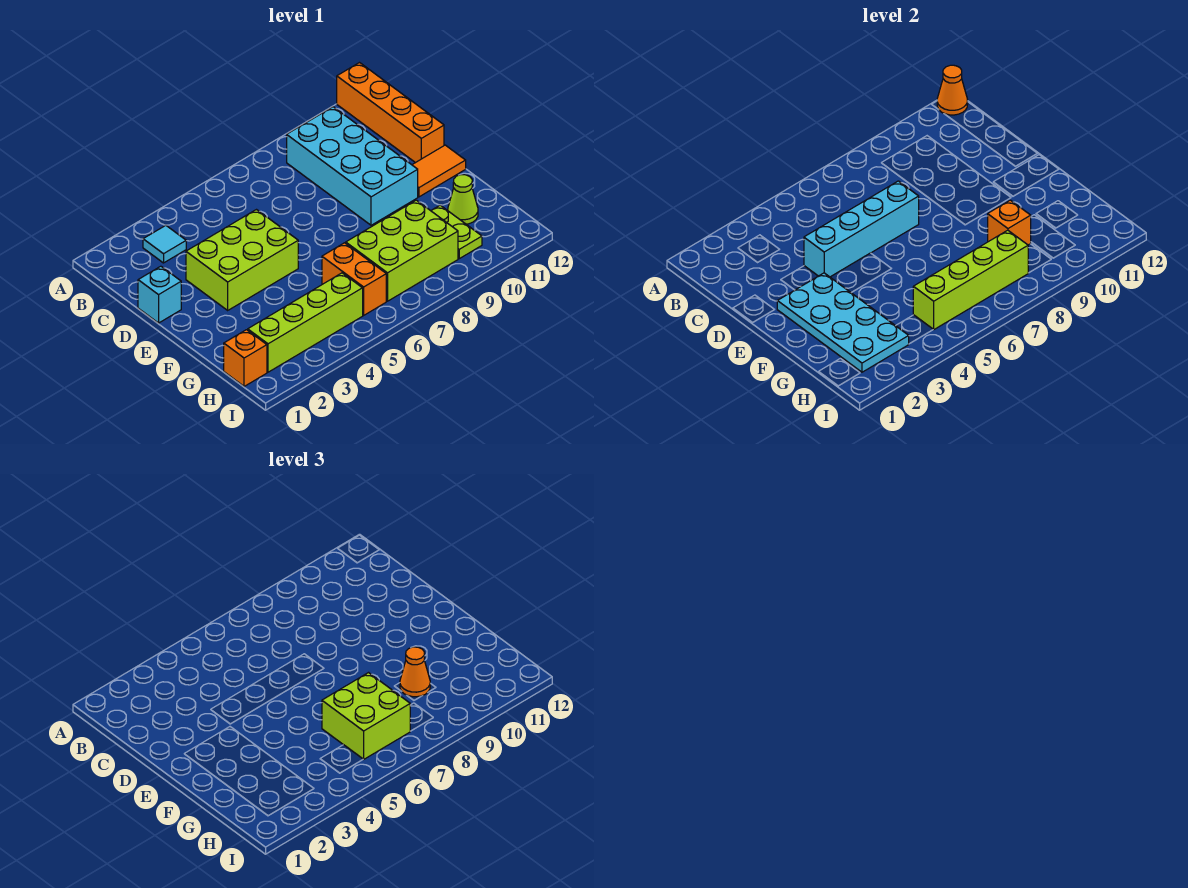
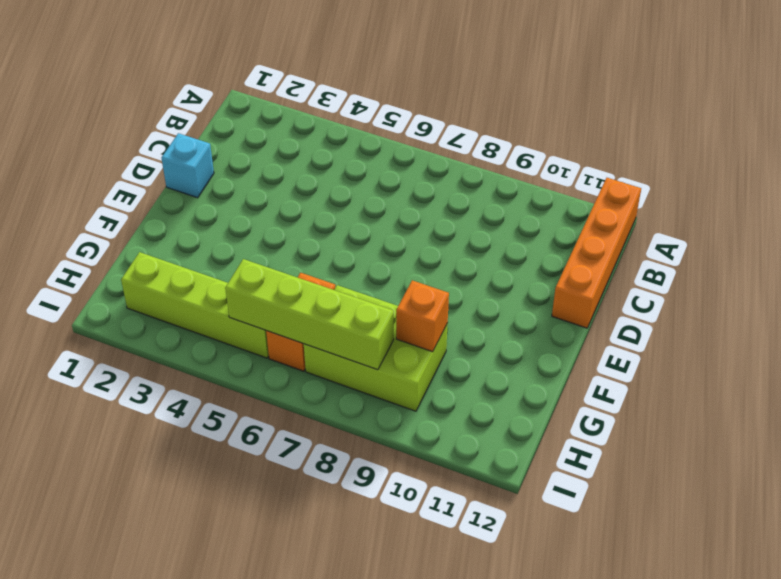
none -> cyan 1x1 tile [143,225,186,263]
none -> cyan 2x4 brick [287,107,418,225]
none -> lime 2x3 brick [186,210,298,310]

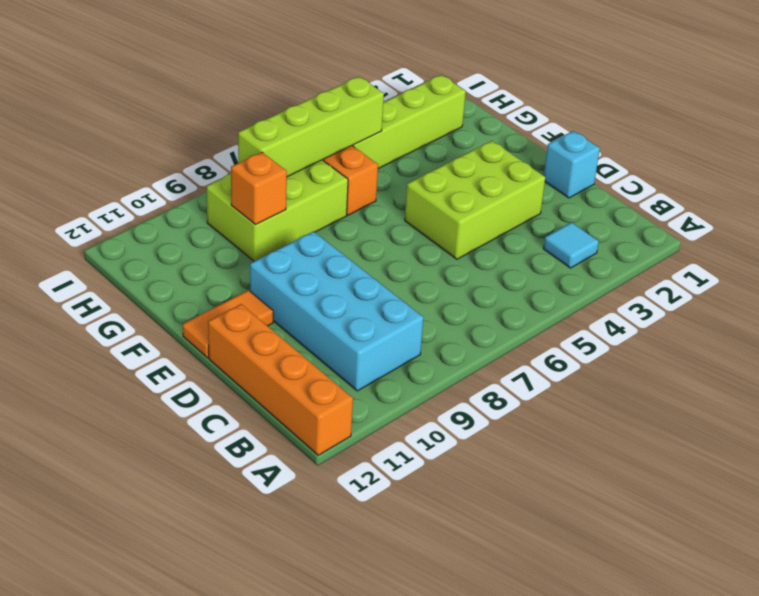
none -> lime 1x2 plate [431,205,482,259]
none -> lime 1x1 cone [448,175,478,224]
none -> orange 1x1 brick [224,330,267,386]

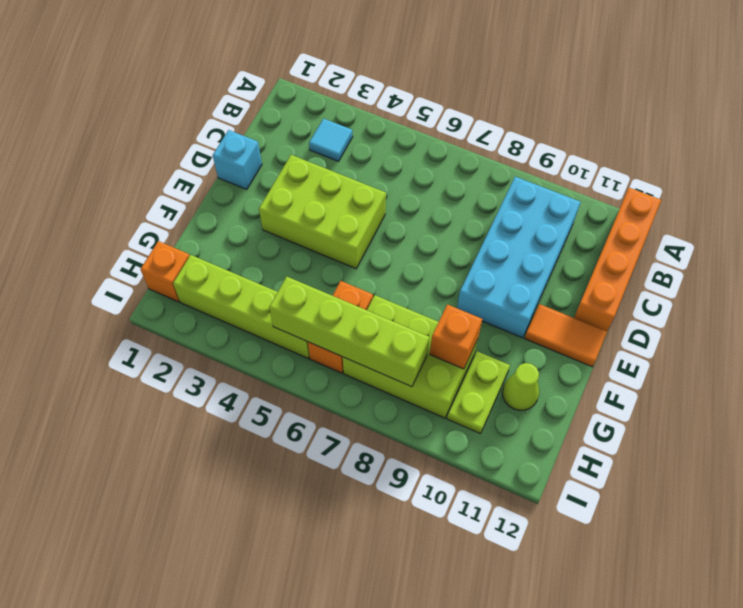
none -> orange 1x1 cone [937,65,968,115]
none -> cyan 1x4 brick [804,181,919,277]
none -> cyan 2x4 plate [777,273,909,372]

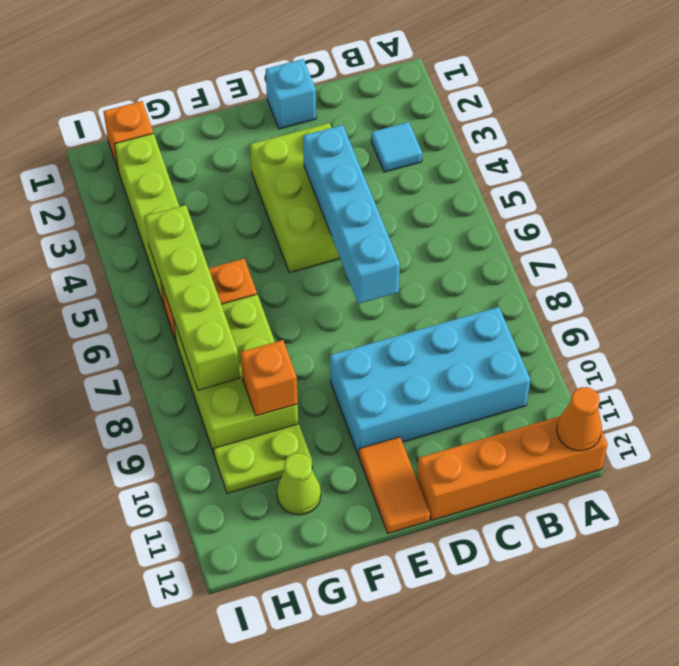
none -> cyan 2x4 plate [777,273,909,372]
none -> lime 2x2 brick [322,673,410,759]
none -> orange 1x1 cone [400,647,430,697]

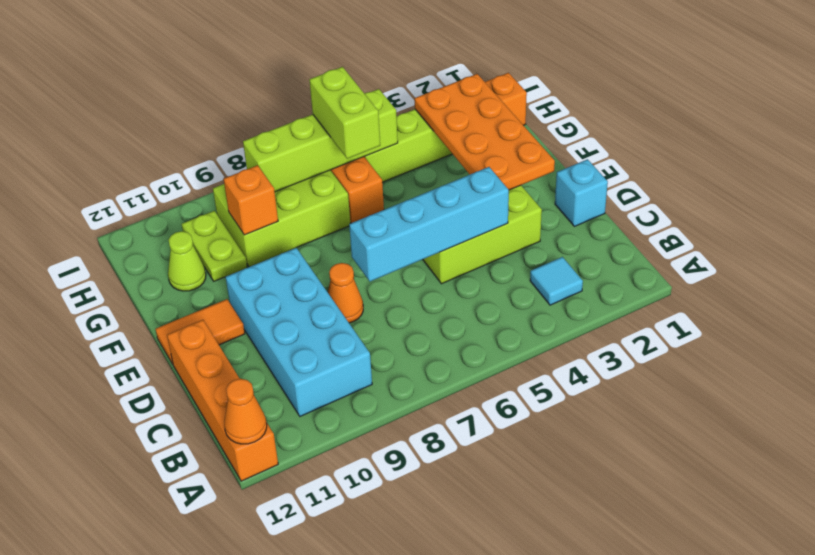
orange 1x1 cone [328,263,363,323] -> orange 1x1 cone moved to [400,647,430,697]
orange 2x4 plate [415,74,555,190] -> cyan 2x4 plate [777,273,909,372]
lime 1x2 brick [309,67,380,159] -> lime 2x2 brick [322,673,410,759]

